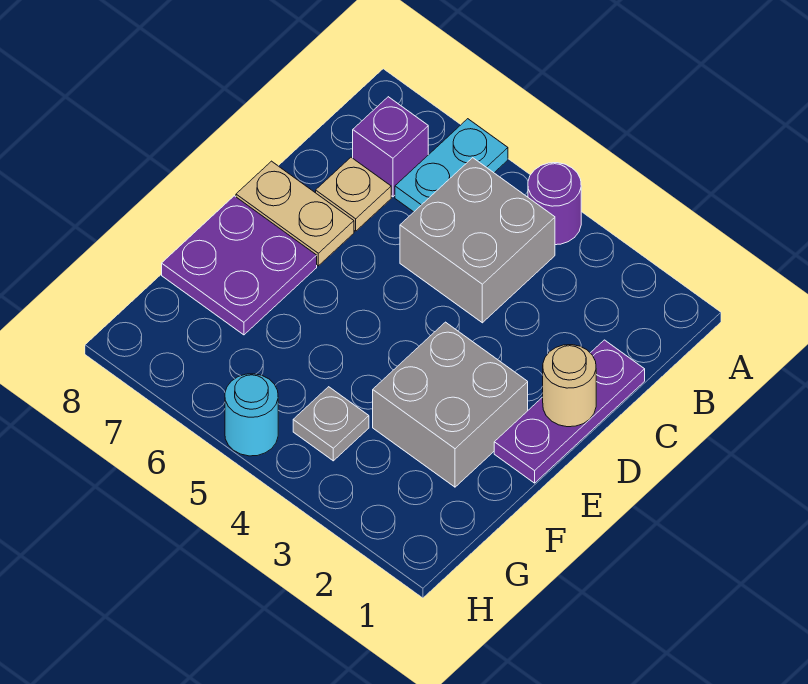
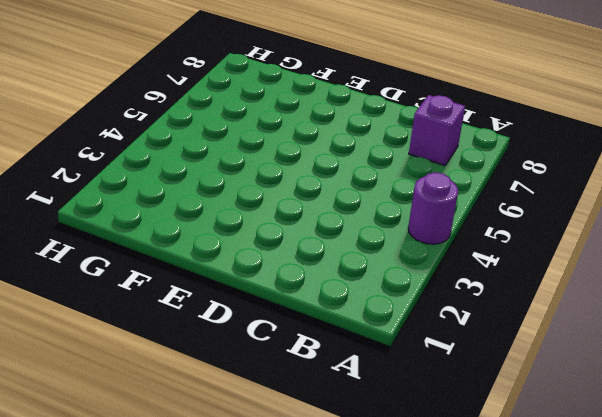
none -> cyan 1x2 plate [395,119,508,212]
none -> grey 2x2 brick [400,158,555,323]
none -> purple 1x3 plate [494,340,645,483]

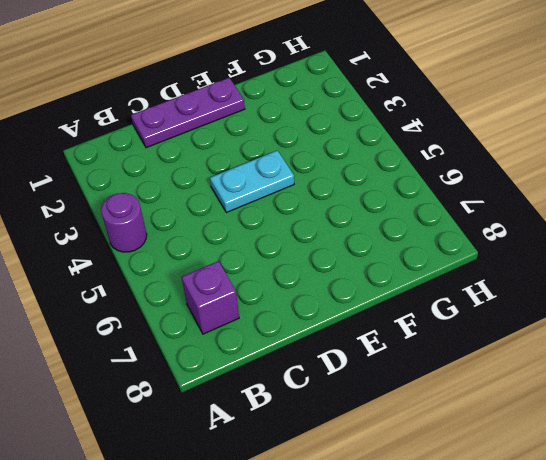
cyan 1x2 plate [210,150,294,212] -> cyan 1x2 plate moved to [395,119,508,212]
none -> grey 2x2 brick [400,158,555,323]
none -> tan 1x1 plate [316,157,391,231]
none -> tan 1x2 plate [236,161,354,266]

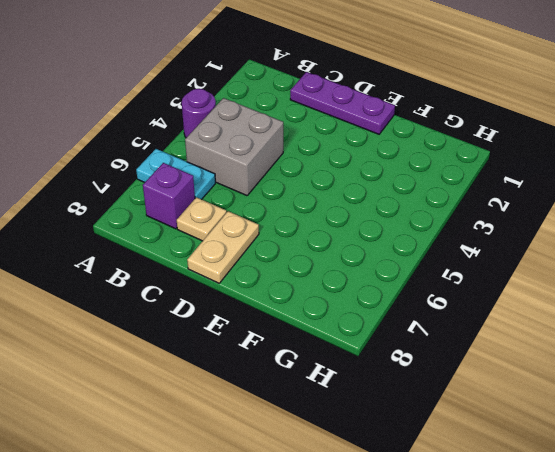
none -> grey 2x2 brick [373,322,528,487]
none -> purple 2x2 plate [162,196,317,335]
none -> grey 1x1 plate [293,387,369,461]

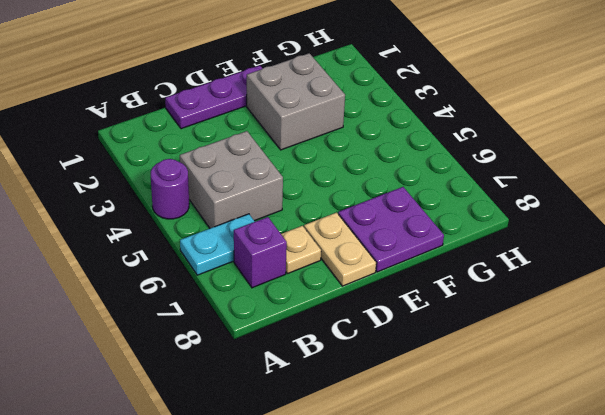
none -> grey 1x1 plate [293,387,369,461]
none -> cyan 1x1 round brick [225,374,278,456]
none -> tan 1x1 round brick [543,345,596,427]

